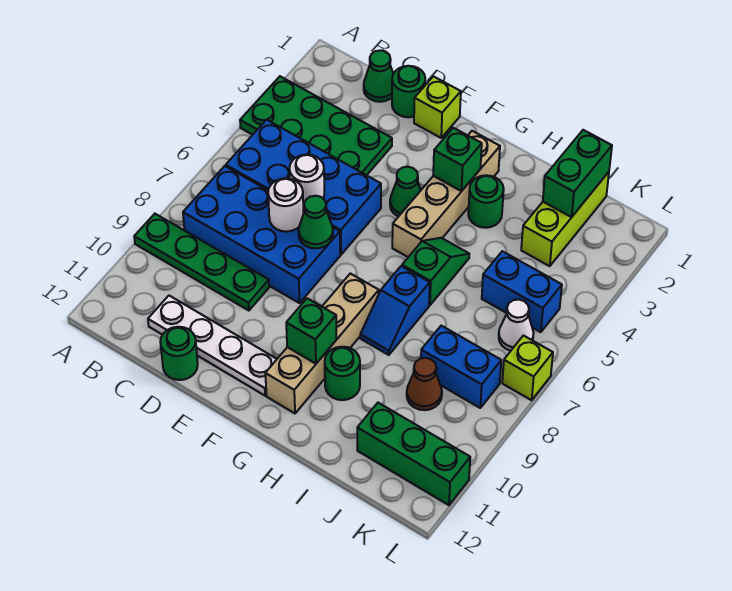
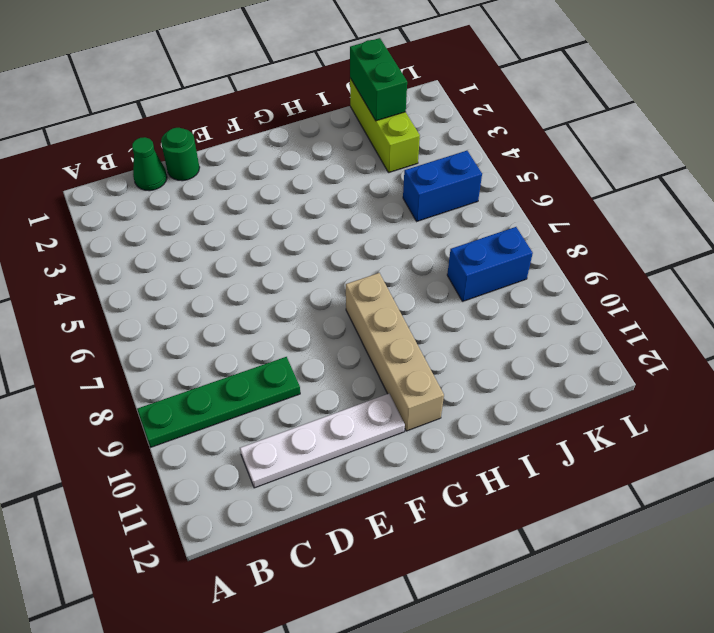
none -> green 2x4 plate [240,76,392,175]
none -> blue 2x4 brick [226,120,381,254]
none -> blue 2x4 brick [183,166,340,303]

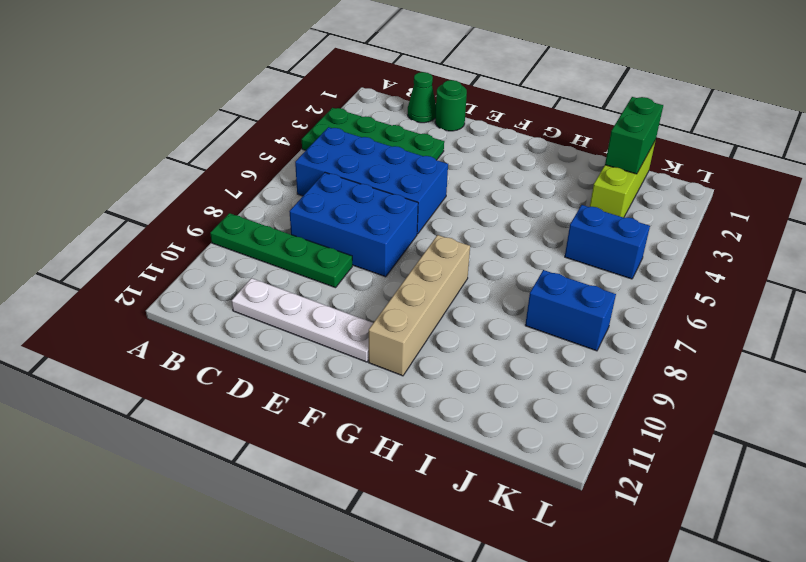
blue 2x3 brick [289,173,418,277] -> blue 2x4 brick [183,166,340,303]
none -> green 1x1 round brick [160,327,198,380]
none -> lime 1x1 brick [414,76,461,138]
none -> green 1x1 cone [390,167,421,217]

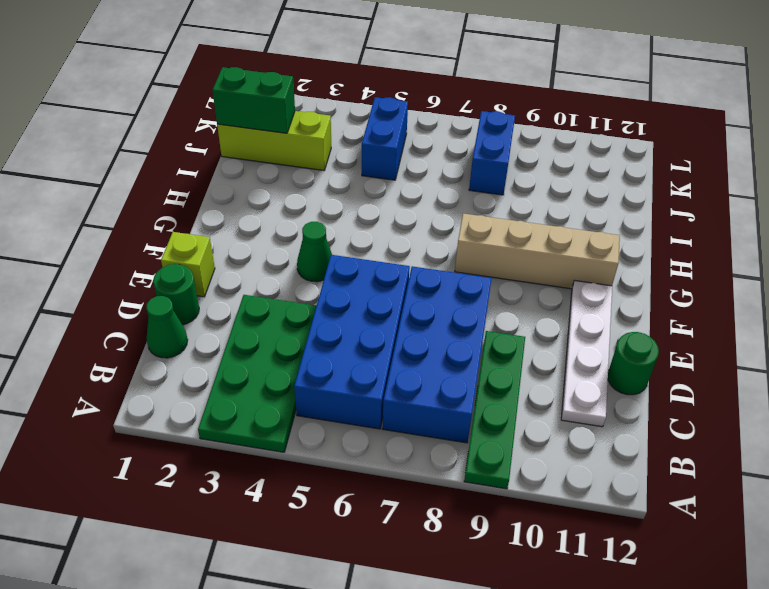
none -> tan 1x4 brick [392,131,500,257]
none -> green 1x1 round brick [468,175,504,228]
none -> green 1x2 slope [402,238,469,305]

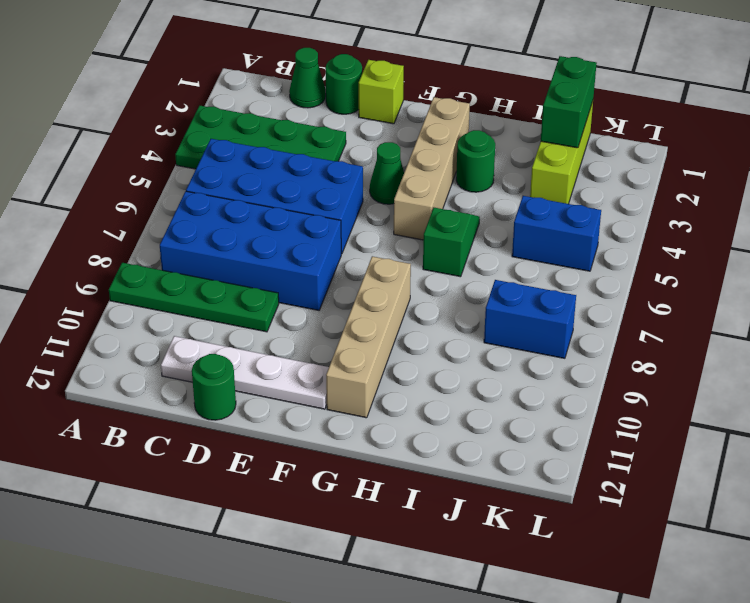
none -> blue 1x2 slope [360,266,430,355]
none -> green 1x1 round brick [325,347,360,400]
none -> brown 1x1 cone [407,358,442,410]

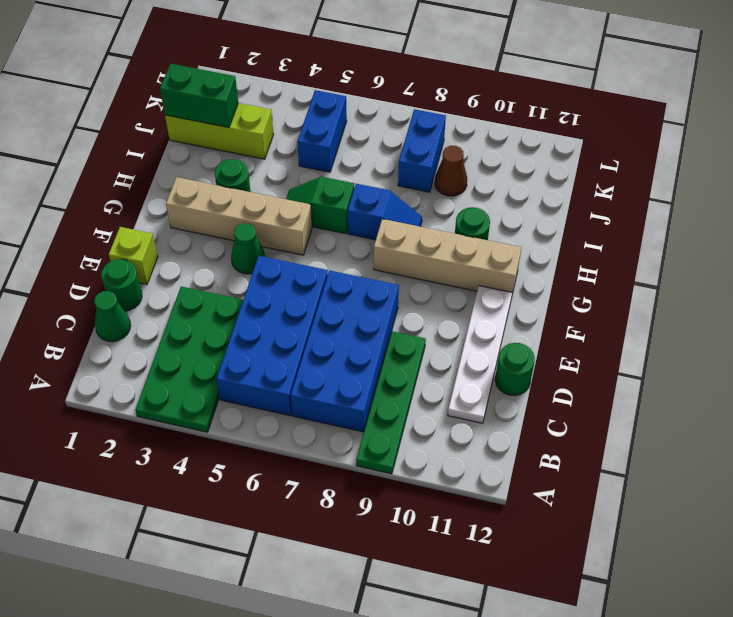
none -> green 1x3 brick [357,403,470,505]
none -> white 1x1 cone [499,299,534,351]
none -> lime 1x1 brick [502,336,553,400]

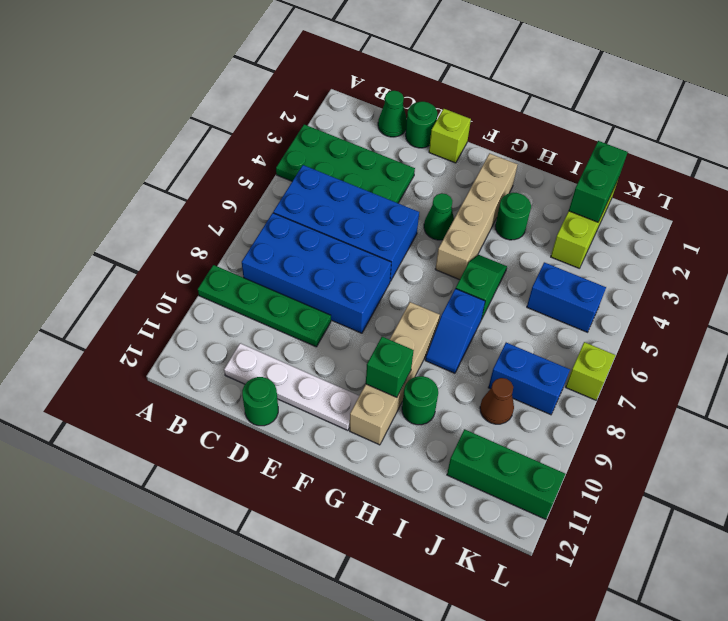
none -> white 1x1 cone [499,299,534,351]
none -> white 1x1 round brick [289,154,324,207]
none -> white 1x1 round brick [268,178,304,232]

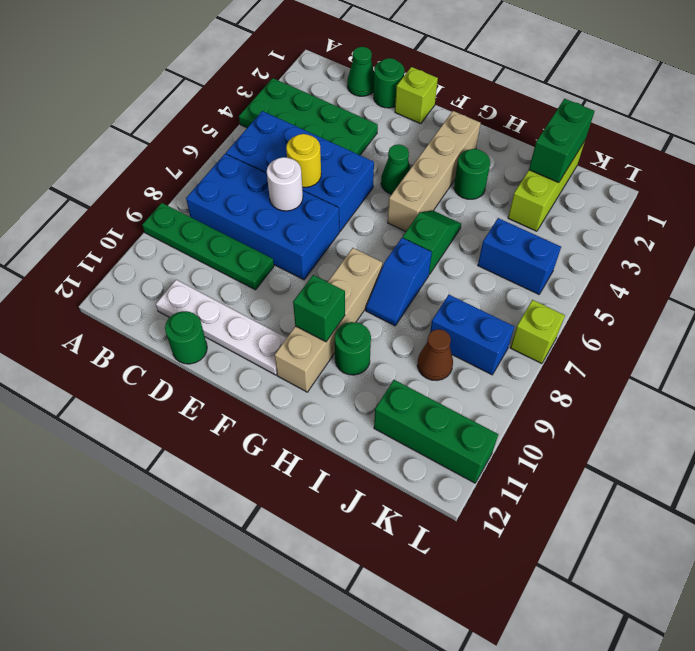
yellow 1x1 round brick [286,134,321,187] -> white 1x1 round brick [289,154,324,207]
none -> white 1x1 cone [499,299,534,351]
none -> green 1x1 cone [298,196,333,248]
none -> green 1x1 brick [433,128,482,191]

